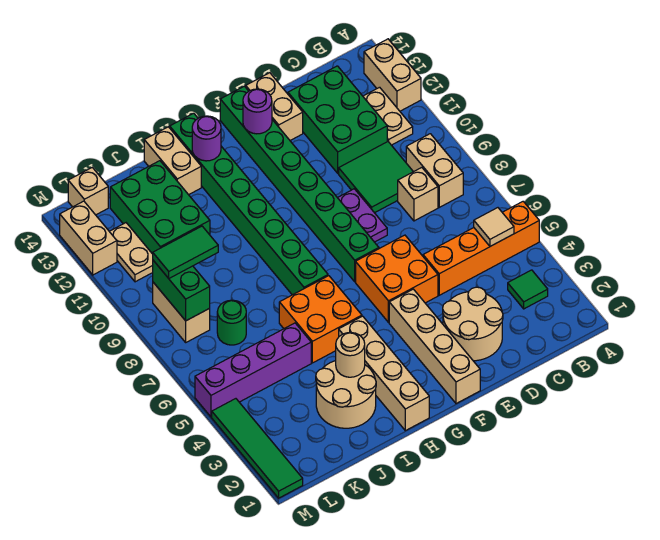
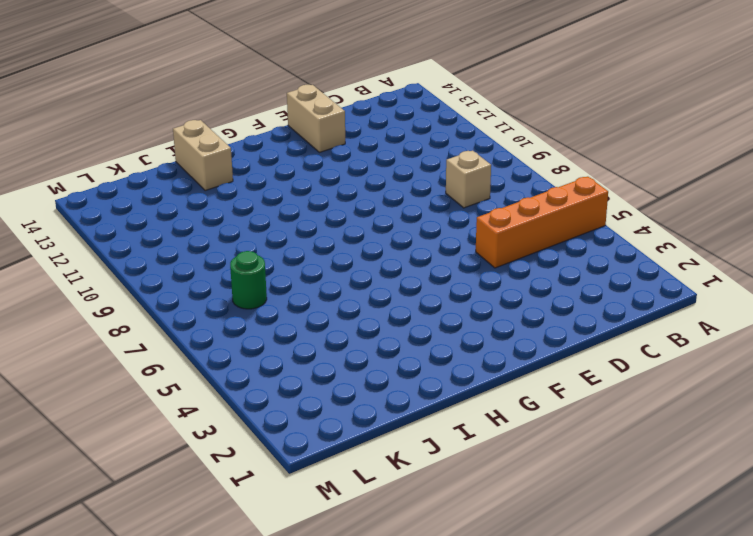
none -> tan 1x2 brick [364,39,421,111]
none -> green 1x1 tile [508,270,548,309]
none -> tan 1x2 brick [406,134,463,207]
none -> tan 1x2 plate [363,87,413,145]

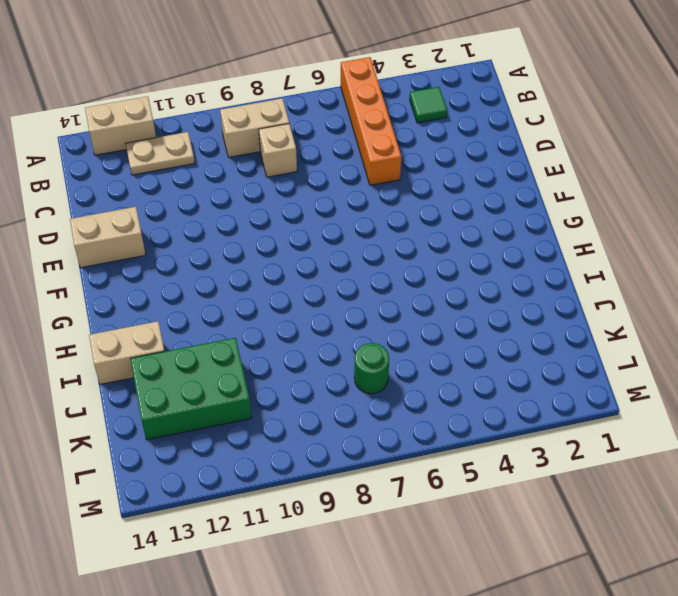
none -> green 2x2 tile [339,141,413,213]
none -> green 2x3 brick [288,66,387,173]
none -> tan 2x2 round brick [443,287,503,361]
none -> orange 2x2 brick [356,235,438,322]

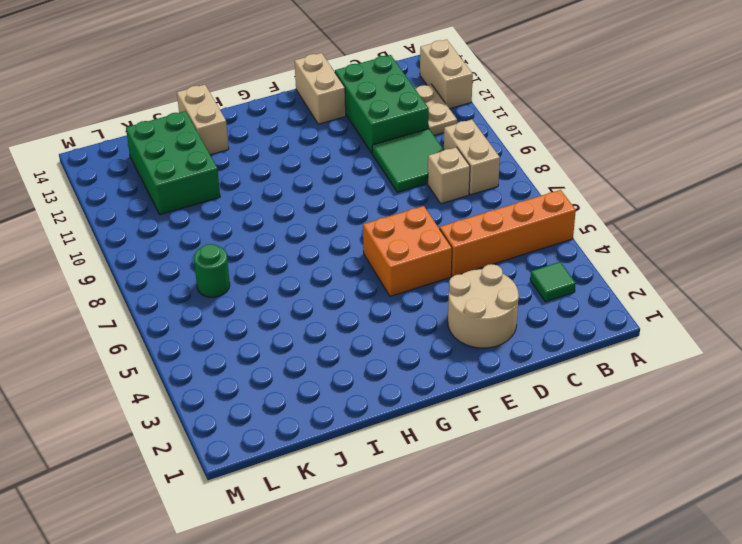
none -> purple 1x2 plate [338,189,387,242]
none -> tan 1x4 brick [389,289,480,404]
none -> green 1x8 brick [220,86,379,282]
none -> tan 1x4 brick [339,316,429,431]

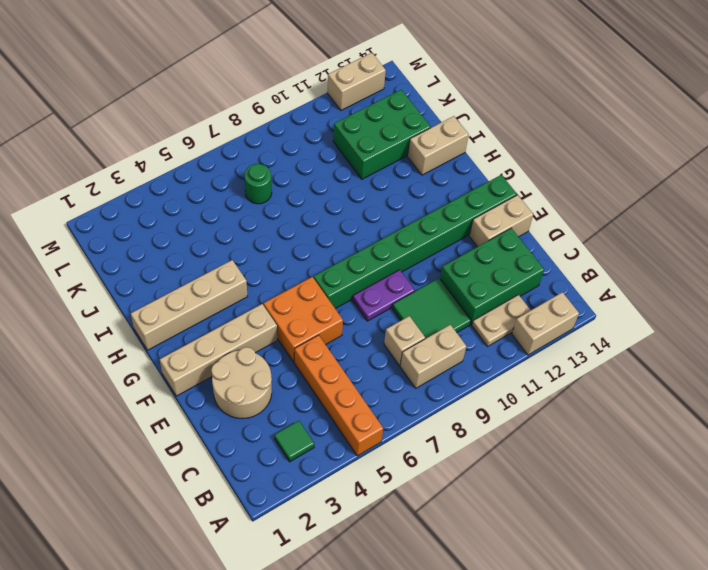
none -> orange 2x2 brick [279,276,362,363]
none -> green 1x8 brick [170,113,328,295]
none -> tan 2x2 round brick [316,361,376,428]
none -> purple 1x4 brick [195,323,311,417]

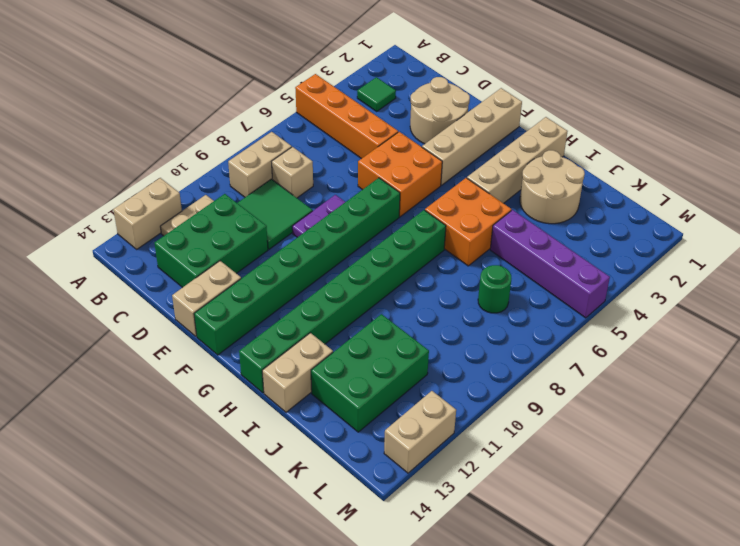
none -> tan 1x2 brick [153,282,210,342]
none -> tan 1x2 plate [109,223,153,282]
none -> tan 1x1 brick [68,167,108,215]
none -> green 1x4 tile [212,399,303,498]

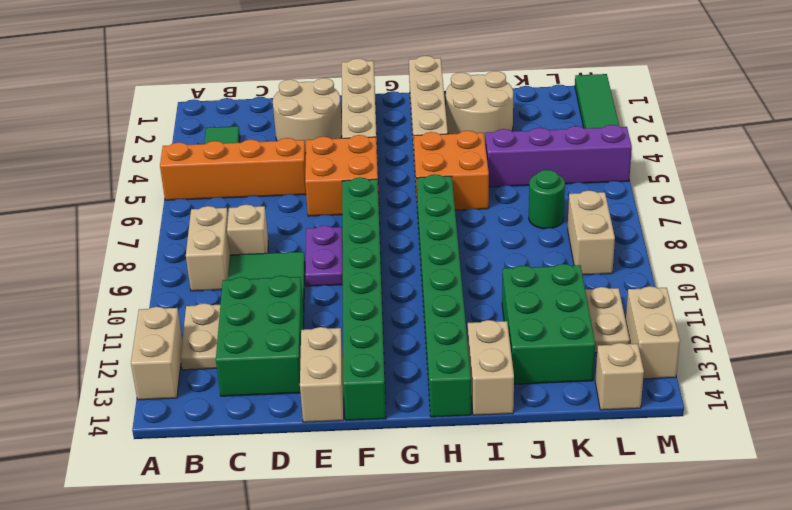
none -> tan 1x1 tile [474,208,514,246]
none -> purple 1x1 round brick [243,89,272,134]
none -> purple 1x1 round brick [192,116,221,161]
none -> tan 1x1 round brick [336,332,365,377]

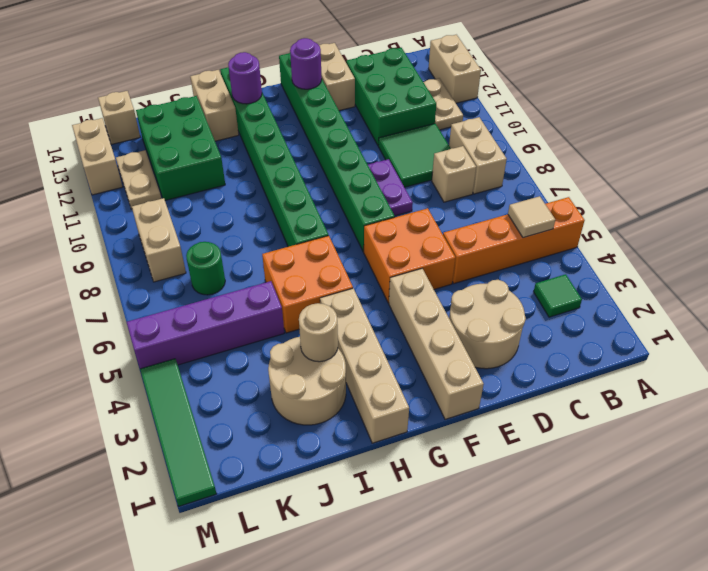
none -> green 1x2 brick [153,260,210,321]
none -> green 1x2 tile [153,226,218,278]

